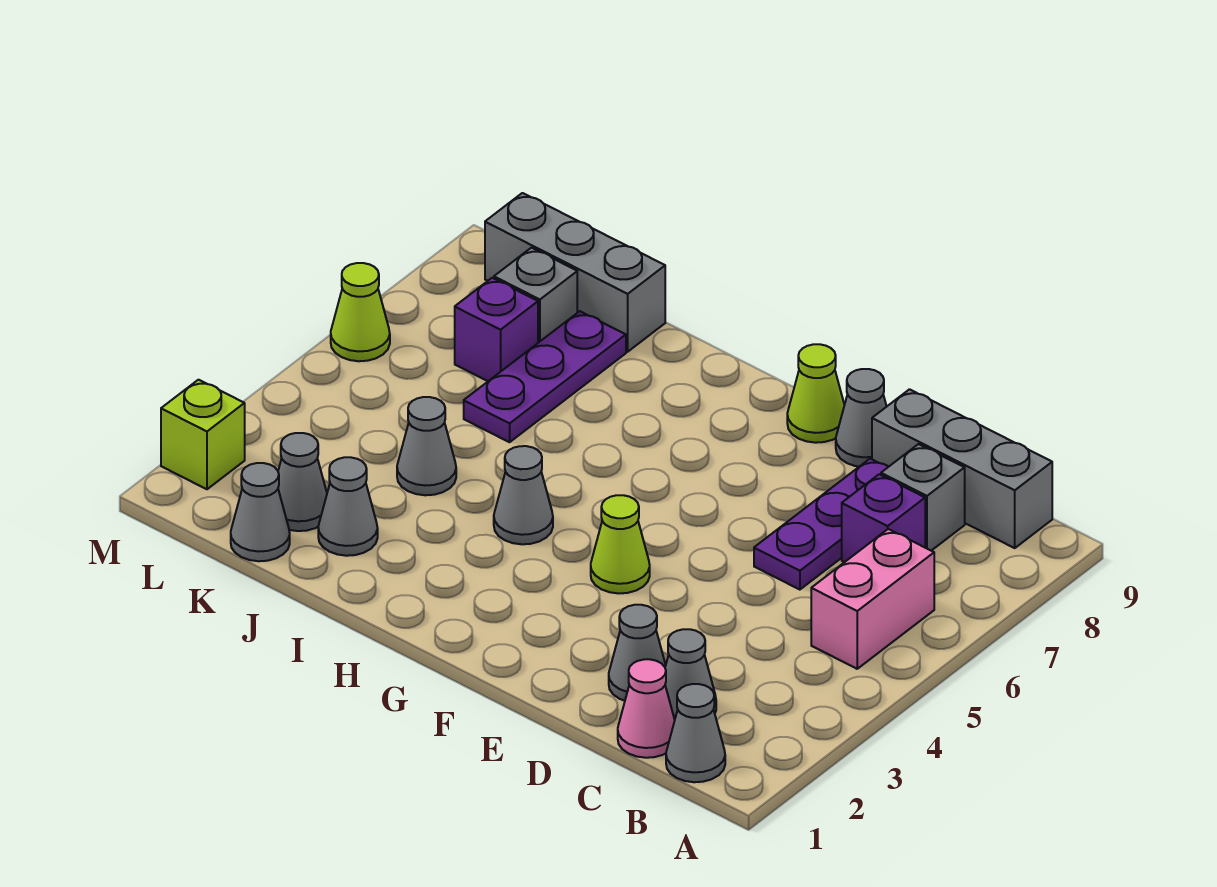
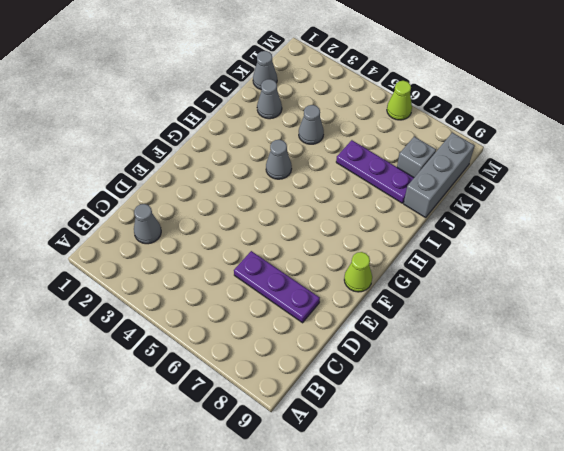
none -> grey 1x1 cone [666,684,725,782]
none -> pink 1x2 brick [811,529,934,669]
none -> grey 1x3 brick [872,389,1052,548]

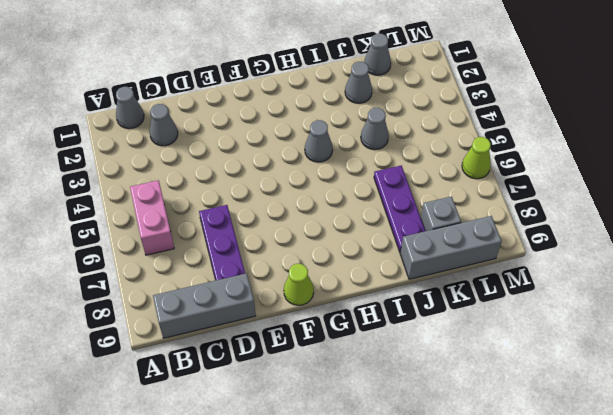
none -> pink 1x1 cone [618,659,675,758]
none -> purple 1x1 brick [842,474,925,562]
none -> grey 1x1 brick [881,444,965,551]

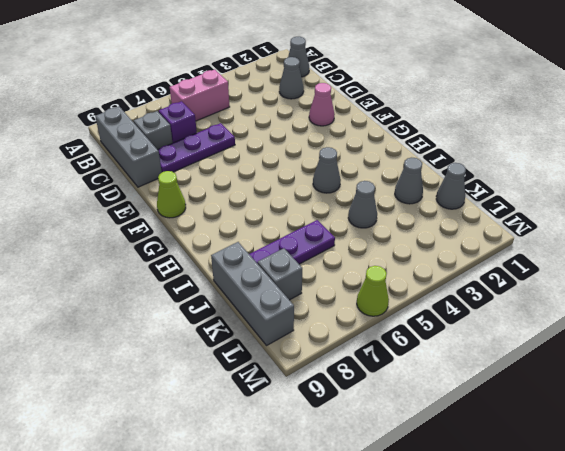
pink 1x1 cone [309,83,335,126] -> pink 1x1 cone moved to [618,659,675,758]
none -> grey 1x1 cone [609,605,666,701]
none -> grey 1x1 cone [836,369,887,467]
none -> lime 1x1 cone [591,495,650,593]

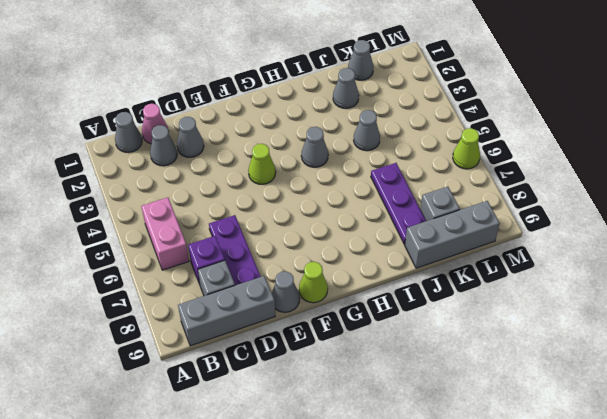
none -> grey 1x1 cone [278,433,327,531]
none -> purple 1x1 brick [455,278,538,381]
none -> lime 1x1 brick [161,380,245,489]

